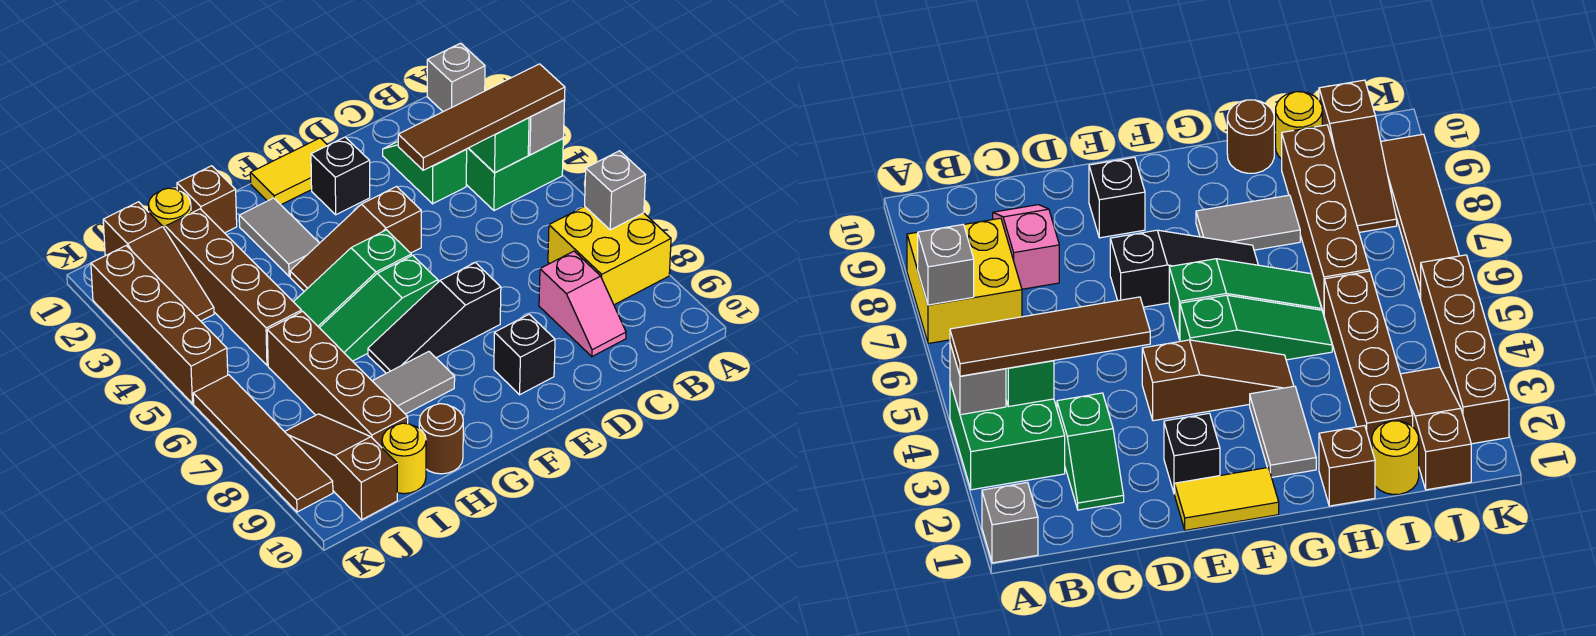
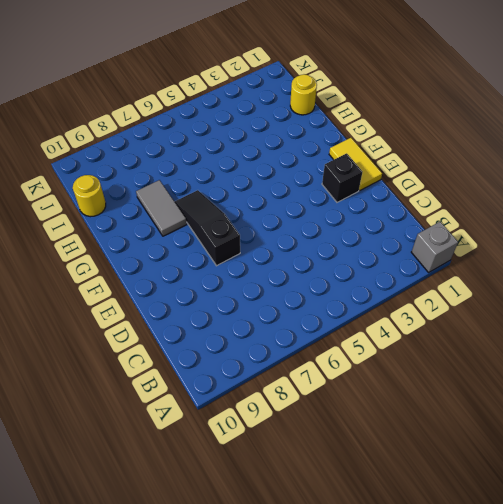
none -> green 2x2 brick [466,139,563,211]
none -> yellow 2x2 brick [548,206,671,305]
none -> green 1x2 slope [383,142,467,204]

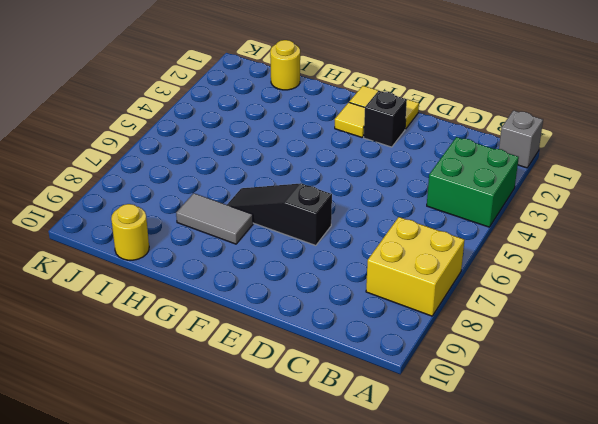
yellow 1x1 tile [335,102,365,137] -> none
none -> green 1x2 slope [383,142,467,204]
none -> pink 1x2 slope [539,251,626,357]
none -> brown 1x3 slope [290,187,421,291]

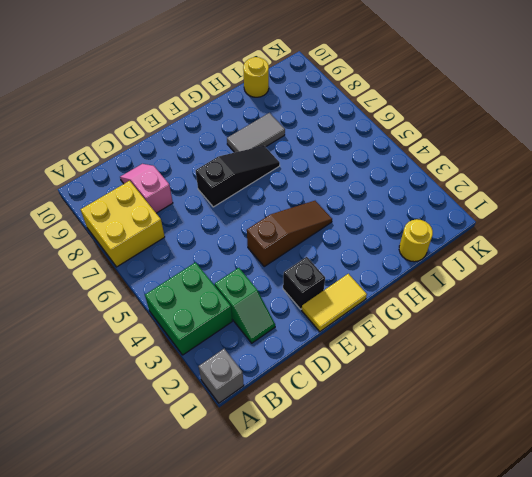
none -> black 1x1 brick [494,315,555,395]
none -> green 1x3 slope [294,230,411,327]
none -> green 1x3 slope [319,255,438,361]

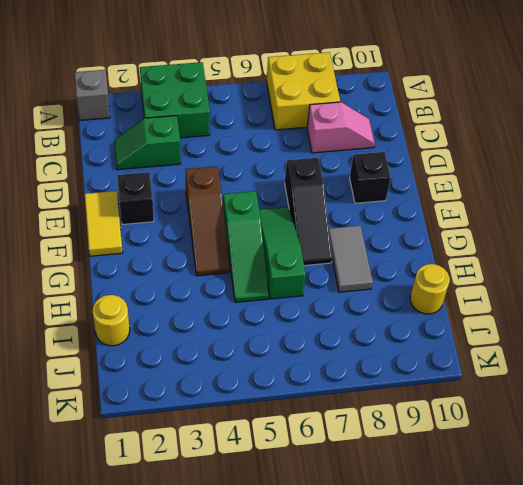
green 1x3 slope [259,207,306,299] -> green 1x3 slope turned to [319,255,438,361]
none -> grey 1x2 tile [239,198,319,276]
none -> brown 1x1 brick [177,166,237,233]
none -> brown 1x1 round brick [419,404,463,474]

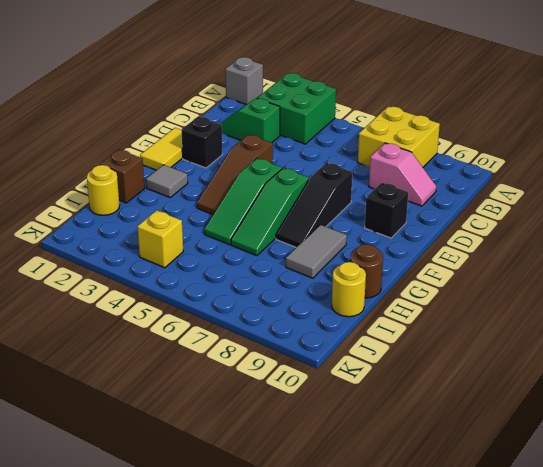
grey 1x1 tile [146,165,188,197] -> grey 1x2 tile [239,198,319,276]
yellow 1x1 brick [137,210,183,268] -> none
none -> brown 1x4 brick [165,209,301,365]
none -> brown 1x4 brick [267,311,408,448]
none -> brown 1x3 slope [103,202,214,321]

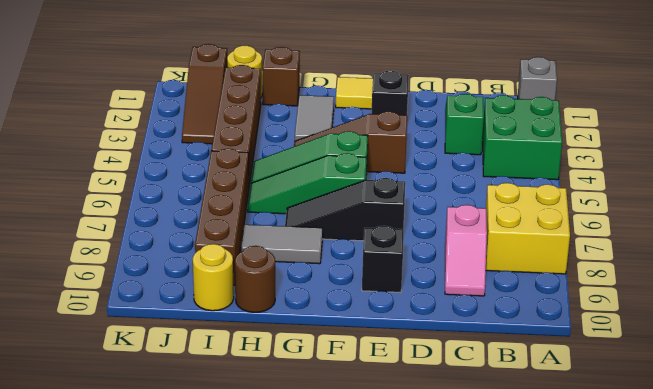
none -> brown 1x3 slope [285,414,397,520]
none -> brown 1x4 brick [91,246,228,404]
none -> brown 1x4 tile [193,375,333,512]

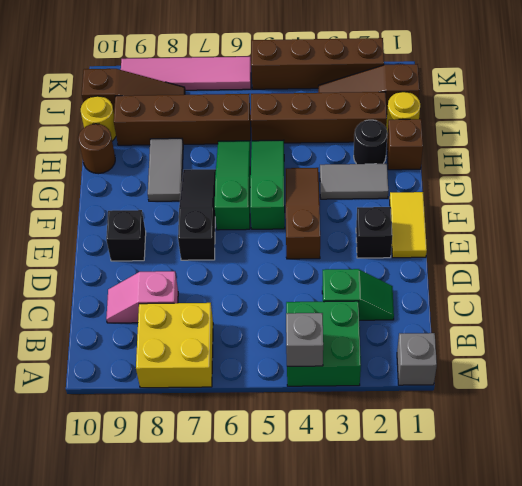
black 1x1 round brick [354,120,388,164] -> none
pink 1x4 tile [121,57,251,90] -> brown 1x4 tile [193,375,333,512]
none -> grey 1x1 brick [585,151,645,230]
none -> green 1x1 brick [470,118,529,173]
none -> brown 1x4 tile [398,64,565,170]

